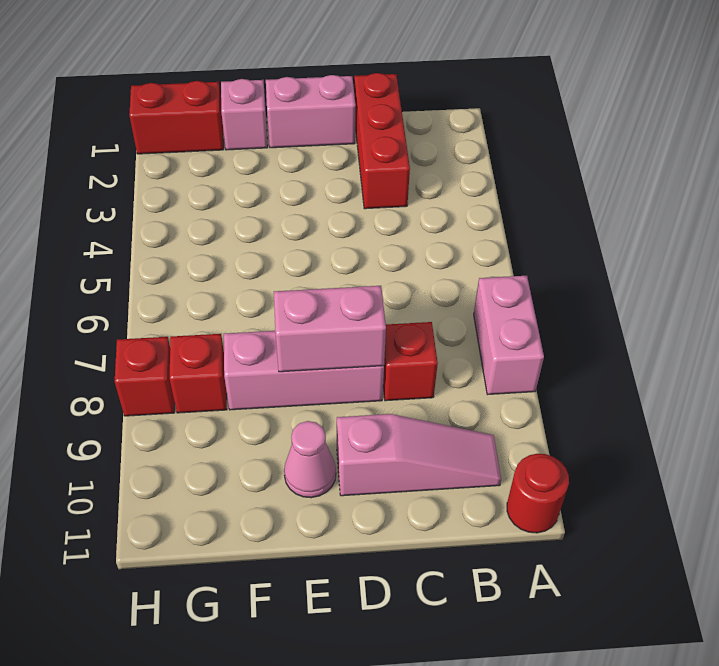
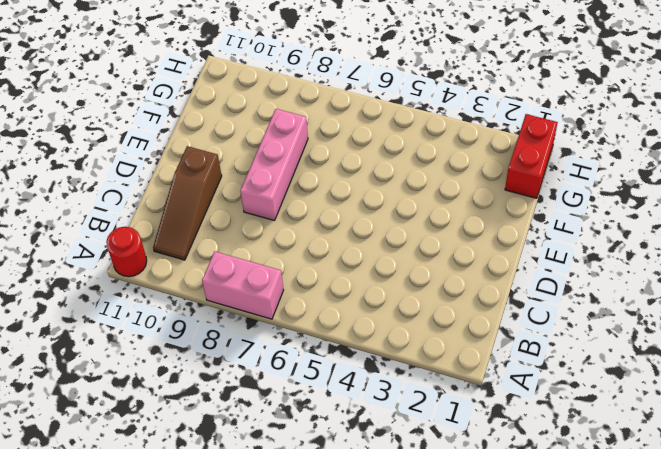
brown 1x3 slope [153,146,222,260] -> pink 1x3 slope [337,414,501,496]
none -> red 1x3 brick [354,73,410,209]
none -> red 1x1 brick [383,322,438,401]
none -> pink 1x2 brick [266,75,356,148]

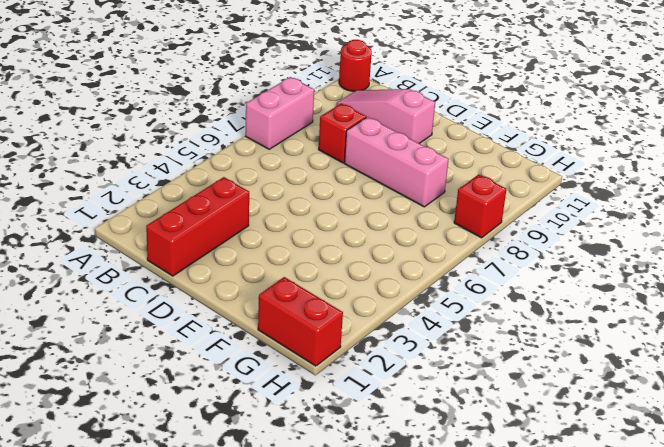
none -> pink 1x2 brick [266,75,356,148]
none -> pink 1x1 cone [284,421,336,498]
none -> pink 1x1 brick [221,79,268,150]

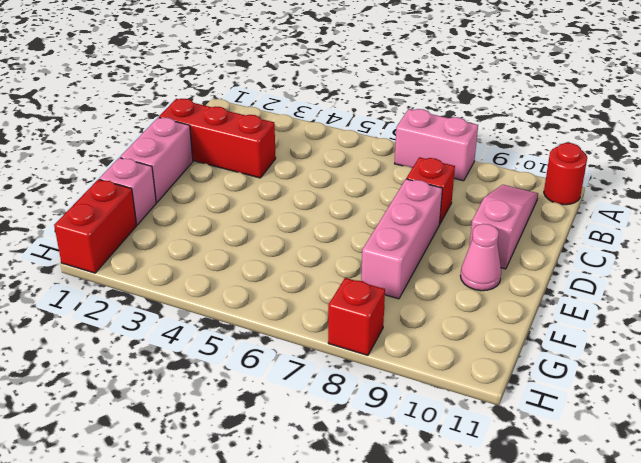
none -> red 1x1 brick [170,334,227,413]
none -> pink 1x2 brick [274,286,386,372]

